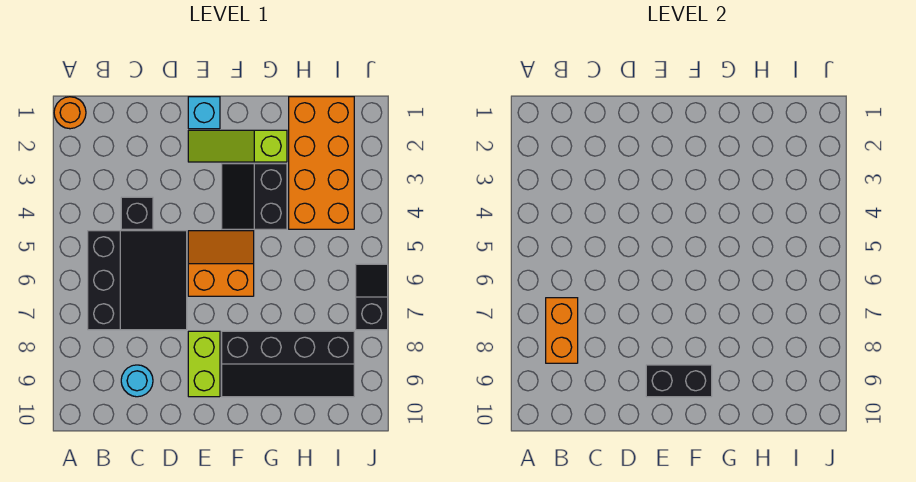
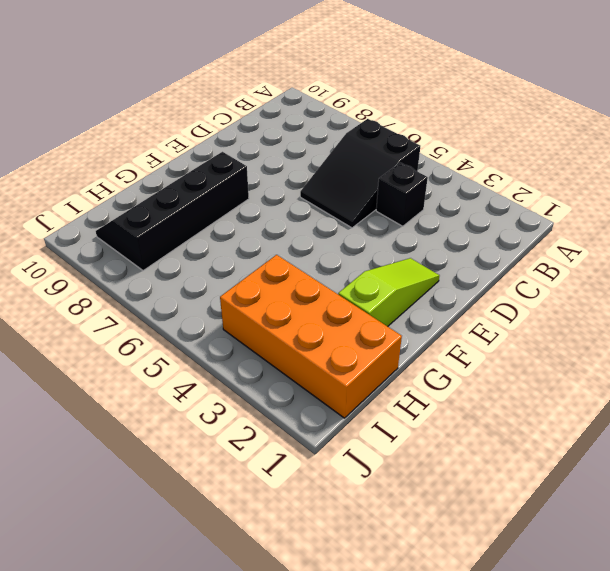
black 2x3 slope [300,119,420,228] -> black 3x3 slope [88,231,187,330]
none -> orange 1x1 round brick [54,97,86,129]
none -> cyan 1x1 round brick [121,365,153,397]
none -> cyan 1x1 brick [188,97,220,129]

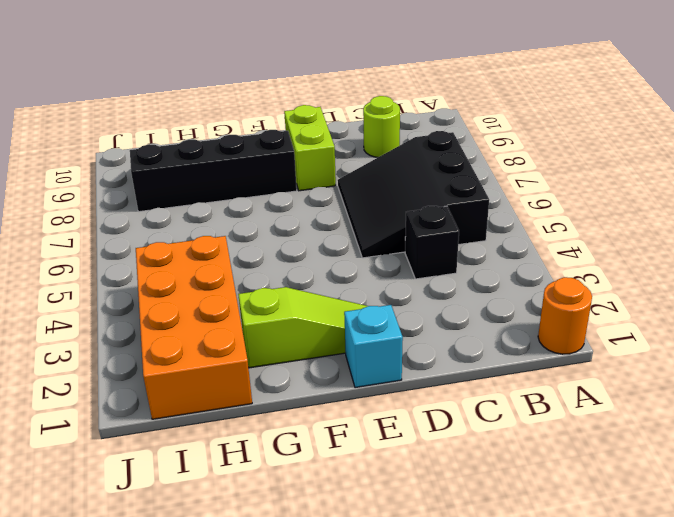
lime 1x1 round brick [363,96,400,157] -> cyan 1x1 round brick [121,365,153,397]
none -> orange 2x2 slope [188,231,254,296]
none -> black 2x2 slope [222,164,287,229]
none -> black 1x2 slope [356,264,388,330]

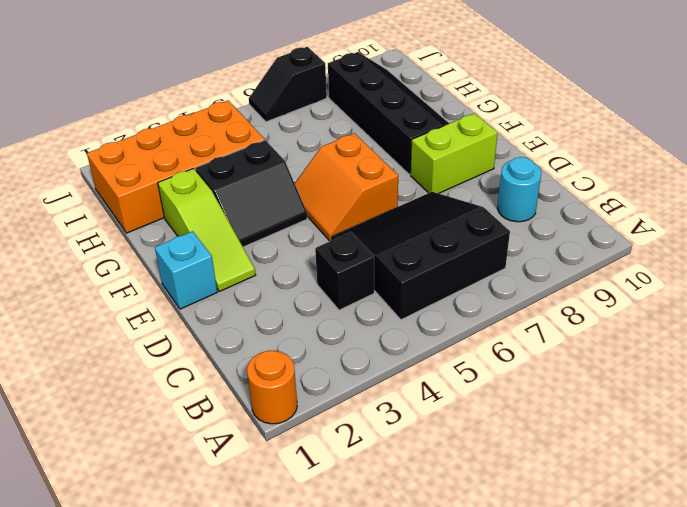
none -> orange 1x2 brick [546,298,578,363]
none -> black 1x2 brick [646,365,712,397]

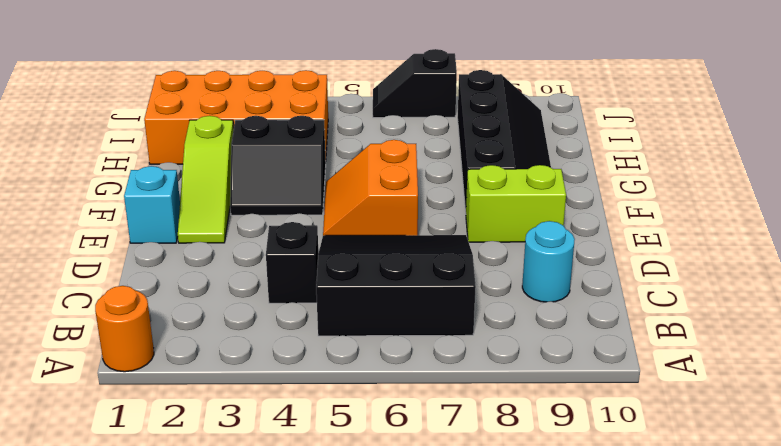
none -> orange 1x2 brick [546,298,578,363]
none -> black 1x2 brick [646,365,712,397]

